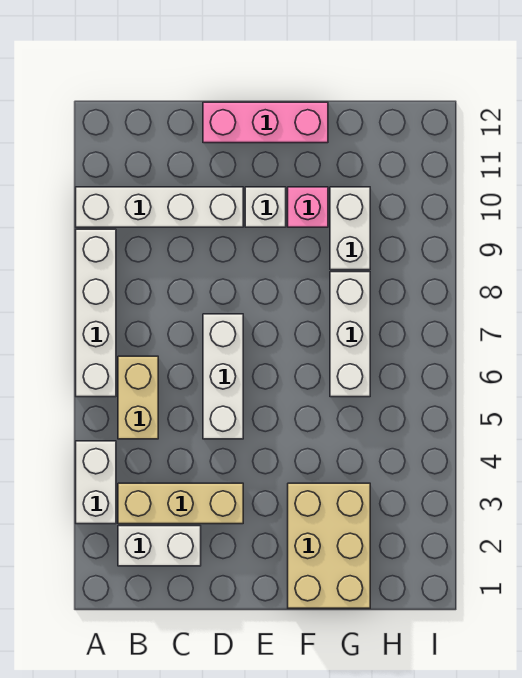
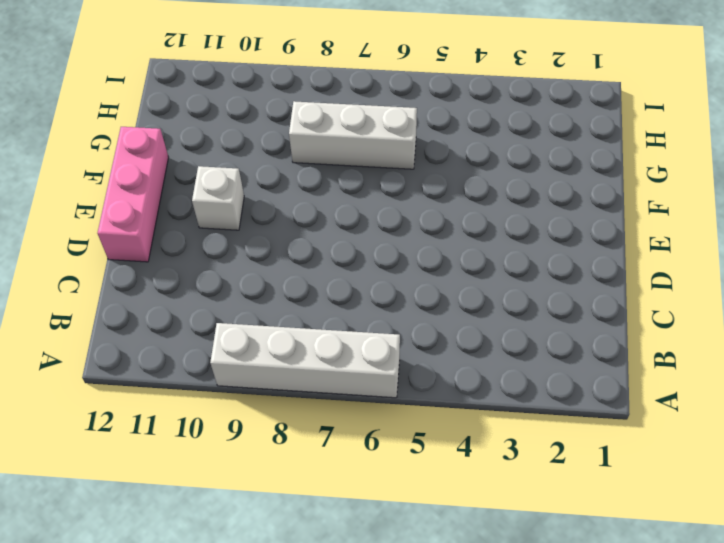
none -> white 1x2 brick [76,441,116,524]
none -> white 1x4 brick [76,187,243,227]
none -> white 1x2 brick [118,526,201,566]

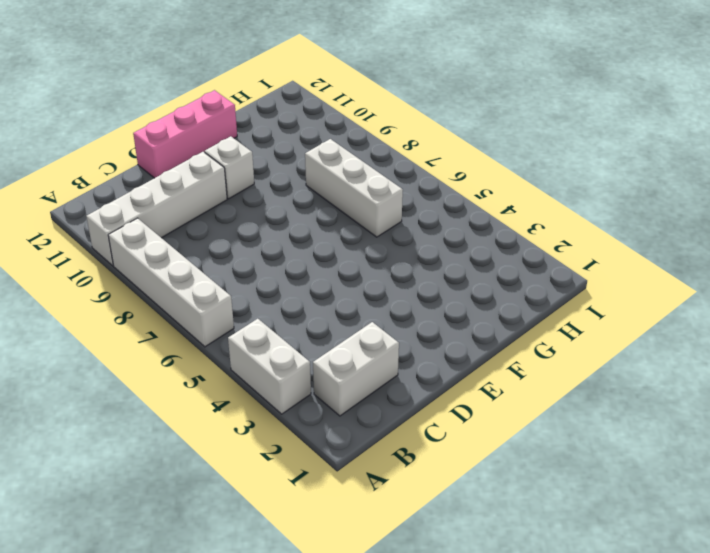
none -> tan 1x3 brick [118,483,243,524]
none -> tan 1x2 brick [118,356,158,439]
none -> white 1x3 brick [203,314,243,439]

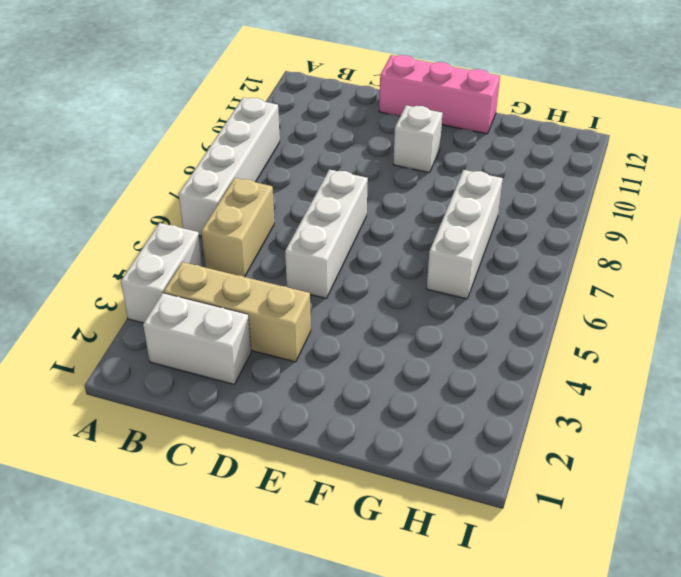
none -> white 1x4 brick [76,187,243,227]
none -> tan 2x3 brick [288,483,370,608]
none -> pink 1x1 brick [288,187,328,227]

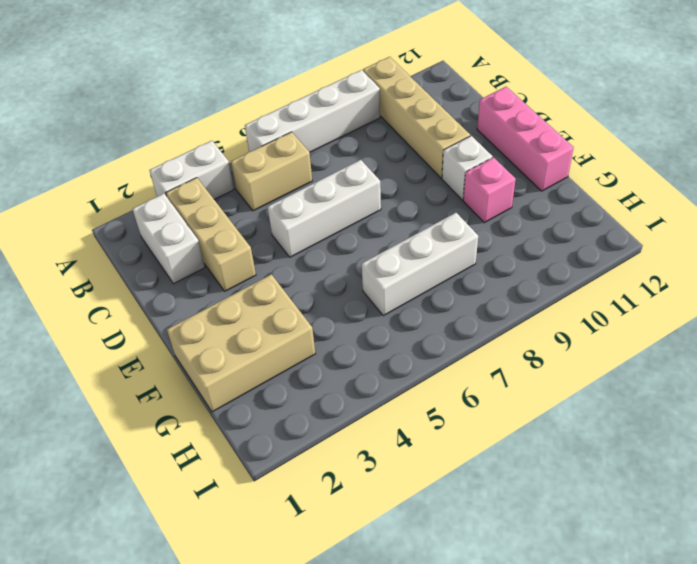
tan 1x4 brick [363,57,470,178] -> white 1x4 brick [76,187,243,227]
none -> white 1x2 brick [330,187,370,270]

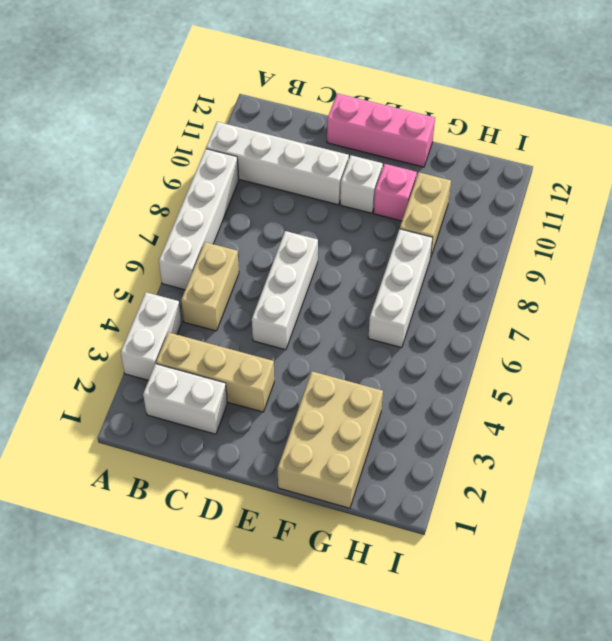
tan 1x2 brick [400,172,451,259] -> white 1x2 brick [330,187,370,270]

